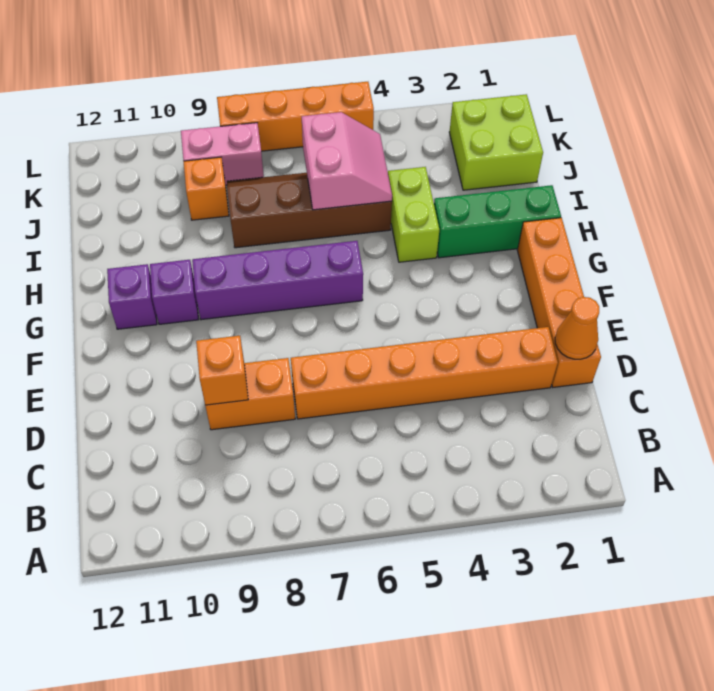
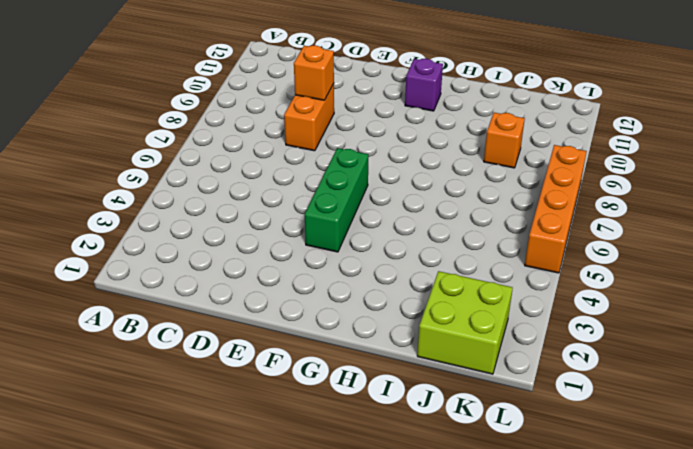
green 1x3 brick [305,148,369,252] -> green 1x3 brick moved to [434,185,561,258]
none -> orange 1x4 brick [517,218,601,387]
none -> orange 1x6 brick [291,327,558,419]
none -> purple 1x4 brick [192,241,363,320]

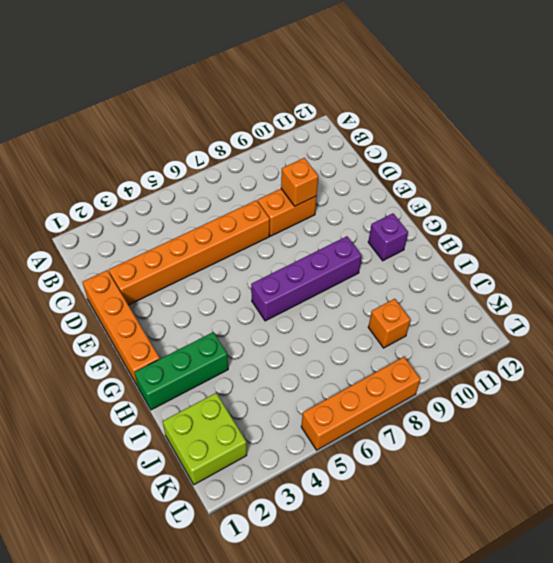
none -> purple 1x1 brick [150,260,198,324]
none -> lime 1x2 brick [388,167,439,262]
none -> brown 2x4 slope [227,173,392,248]

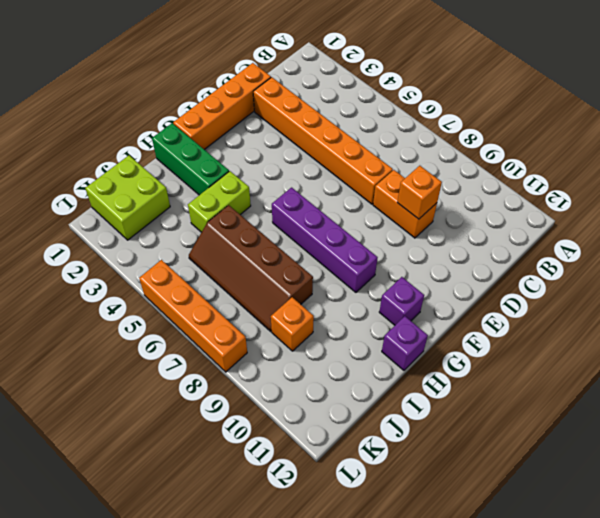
purple 1x1 brick [382,316,428,370] -> purple 1x1 brick moved to [150,260,198,324]
none -> pink 1x2 brick [181,123,264,185]
none -> orange 1x1 cone [555,297,599,359]
none -> pink 2x2 slope [302,112,392,210]

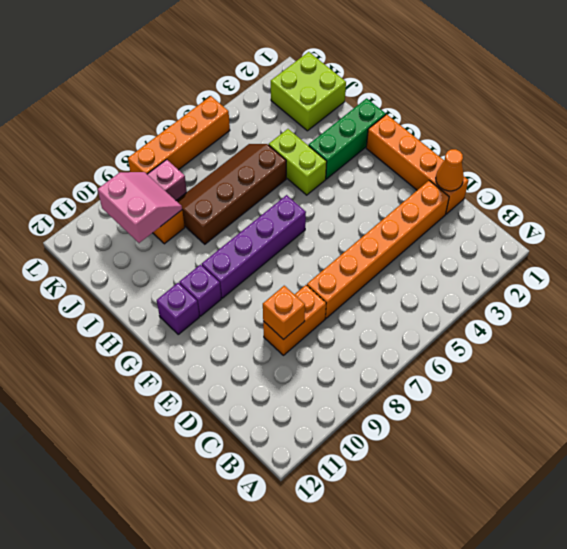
pink 2x2 slope [98,172,182,243] -> pink 2x2 slope moved to [302,112,392,210]

